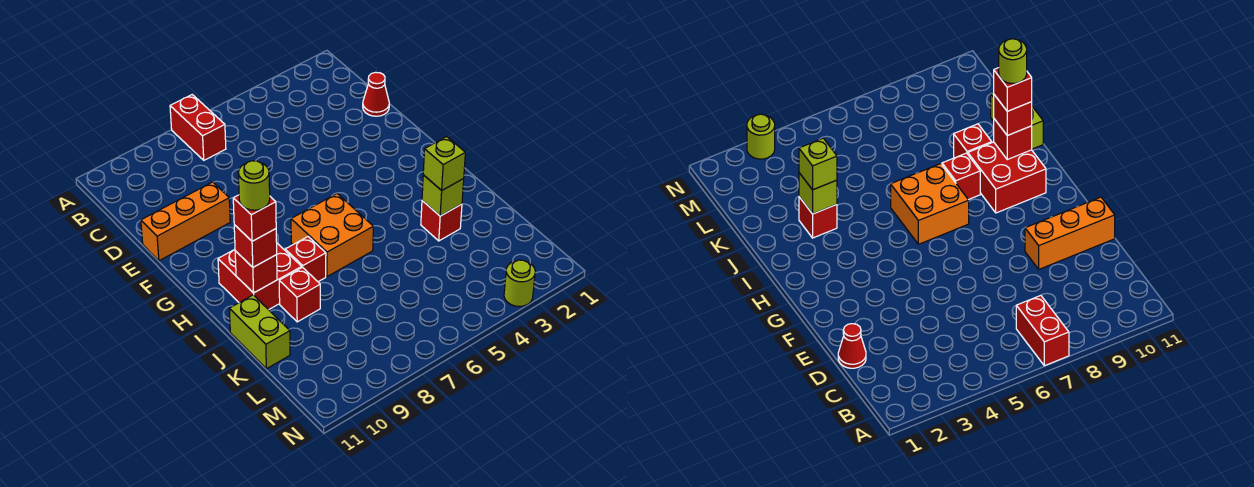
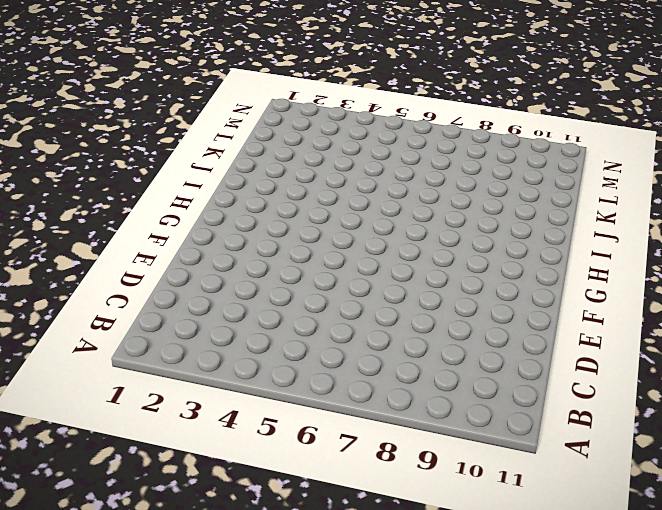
none -> red 1x2 brick [170,95,226,160]
none -> red 1x1 cone [363,72,389,116]
none -> orange 1x3 brick [141,182,230,261]

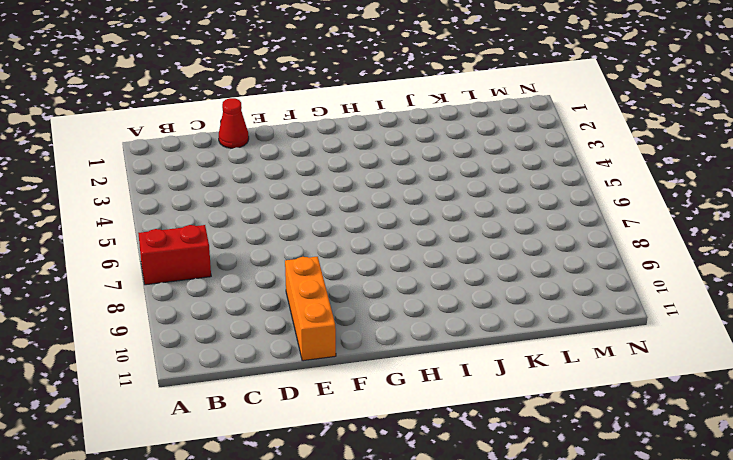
none -> orange 2x2 brick [291,194,373,277]
none -> red 2x2 brick [218,243,302,310]
none -> red 1x1 brick [285,237,326,282]

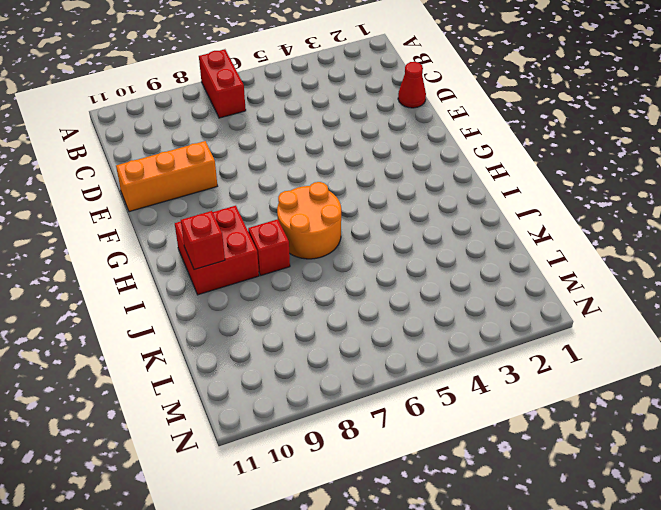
orange 2x2 round brick [277,182,341,259] -> orange 2x2 brick [291,194,373,277]
none -> red 1x1 brick [421,201,462,241]
none -> red 1x1 brick [279,267,320,322]
none -> lime 1x2 brick [229,295,290,369]

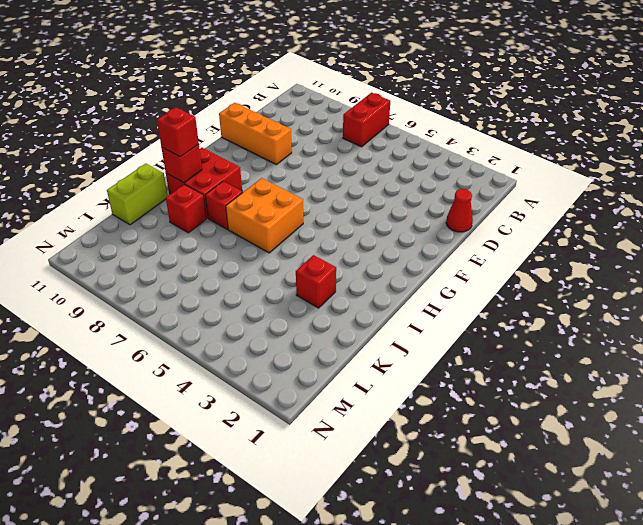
none -> lime 1x1 round brick [504,260,535,307]
none -> lime 1x1 brick [422,175,464,216]
none -> lime 1x1 brick [423,137,465,190]

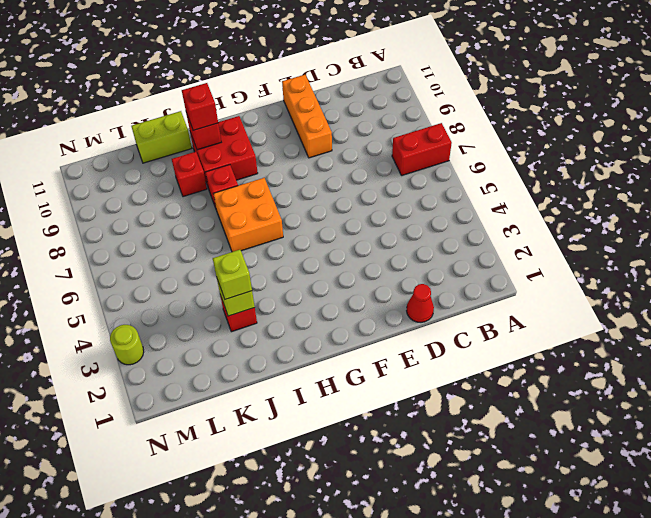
none -> red 1x1 brick [233,195,276,241]
none -> lime 1x1 round brick [238,161,270,210]

